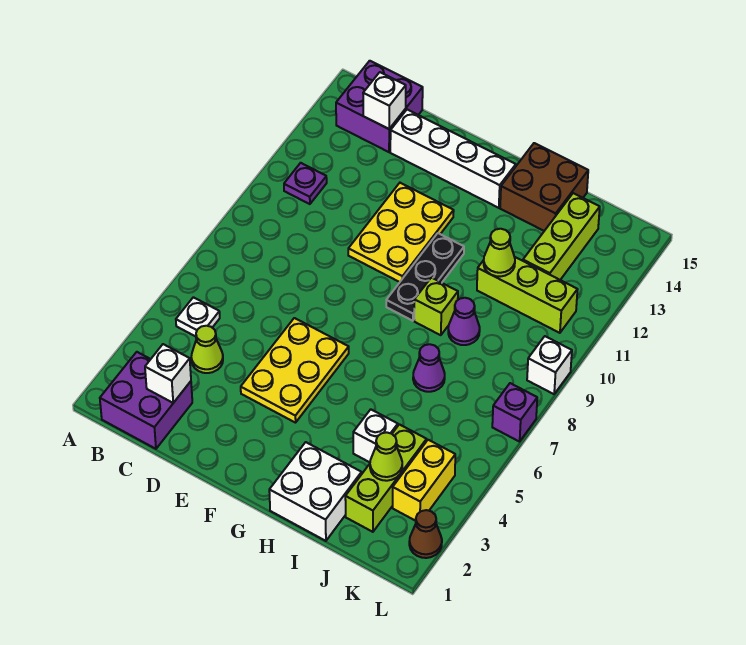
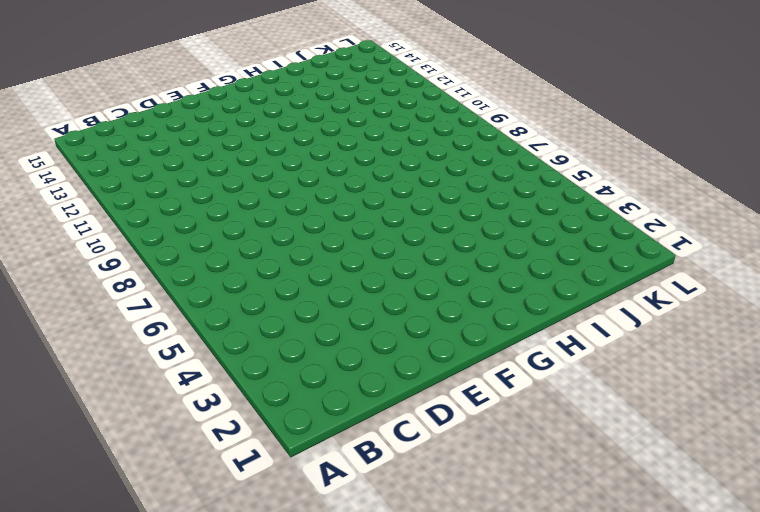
none -> purple 2x2 brick [100,352,192,449]
none -> white 1x1 plate [176,297,220,337]
none -> purple 1x1 plate [284,163,327,204]

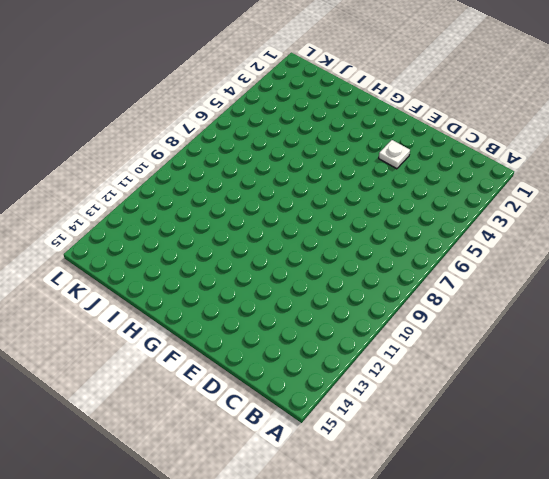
white 1x1 plate [379,140,410,169] -> white 1x1 plate moved to [176,297,220,337]
none -> purple 2x2 brick [100,352,192,449]
none -> purple 1x1 plate [284,163,327,204]
none -> purple 2x2 brick [336,61,423,152]

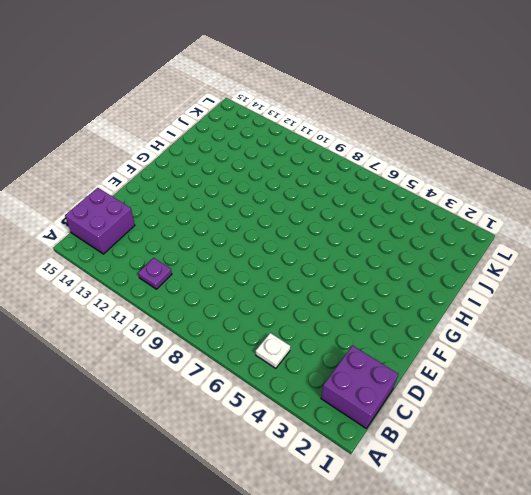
none -> lime 1x1 cone [191,326,223,373]
none -> white 1x4 brick [390,110,516,208]
none -> yellow 2x3 plate [241,318,349,423]

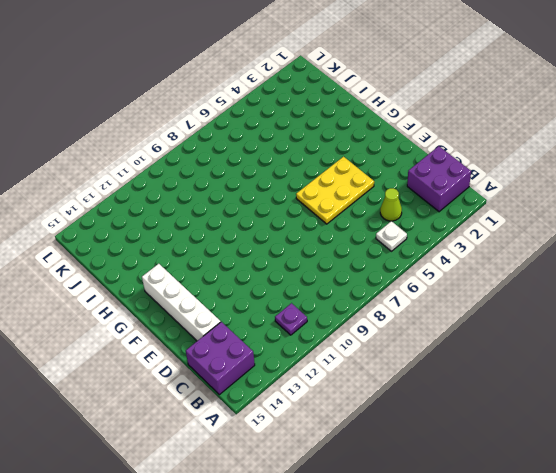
none -> yellow 2x3 plate [348,183,454,282]
none -> black 1x3 plate [386,233,464,321]
none -> white 2x2 brick [269,442,362,541]

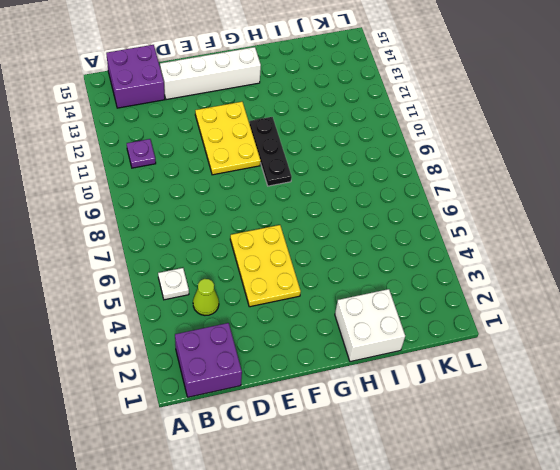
none -> lime 1x1 brick [414,278,458,335]
none -> brown 2x2 brick [500,143,588,231]
none -> white 1x1 brick [353,409,398,462]

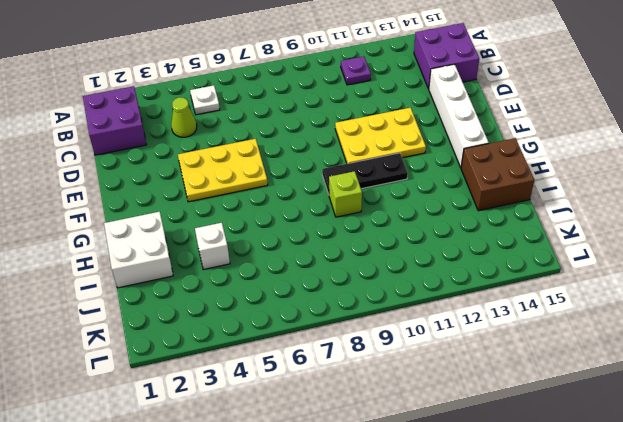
none -> purple 1x1 cone [413,344,445,392]
none -> purple 1x1 cone [448,298,480,345]
none -> lime 1x3 brick [477,257,578,333]

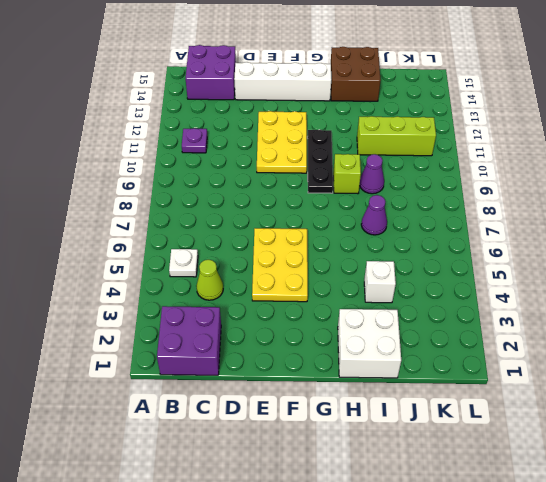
none -> lime 1x3 brick [345,424,427,532]
none -> lime 1x3 brick [523,193,600,280]
none -> yellow 1x2 brick [393,440,455,521]

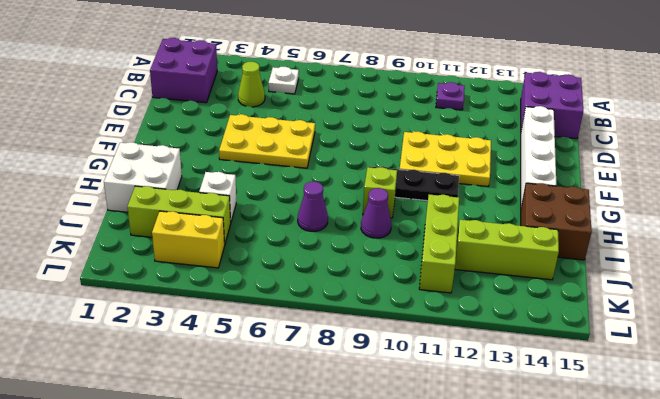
none -> brown 1x1 cone [409,510,442,558]
none -> purple 1x1 brick [492,383,537,442]
none -> white 1x1 brick [527,336,572,394]

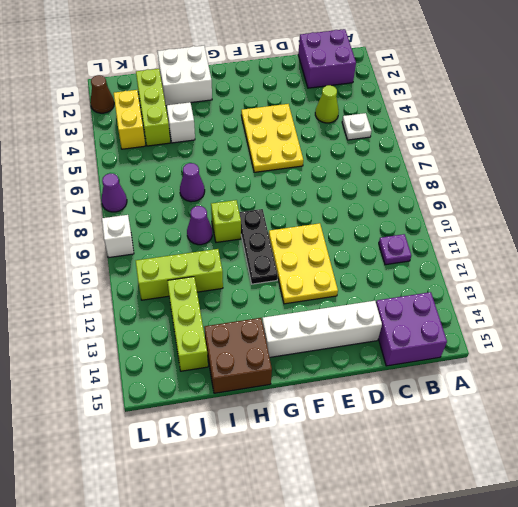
purple 1x1 cone [101,173,127,212] -> purple 1x1 brick [492,383,537,442]
none -> white 1x1 brick [145,344,191,403]
none -> white 1x1 brick [363,72,406,129]
none -> lime 1x1 cone [484,229,515,277]

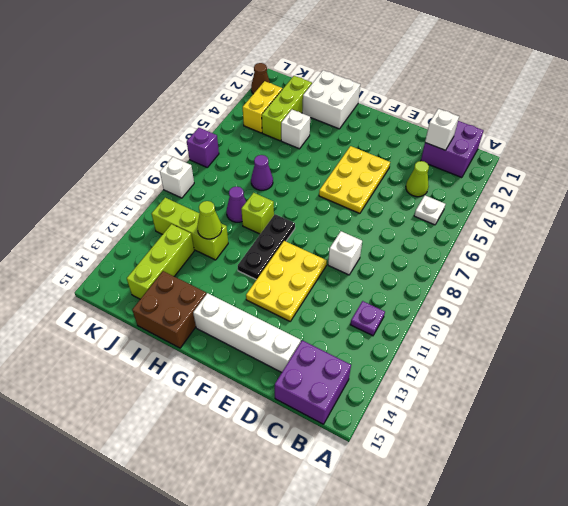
white 1x1 brick [328,231,362,275] -> white 1x1 brick moved to [363,72,406,129]
none -> lime 1x1 cone [370,432,402,481]

